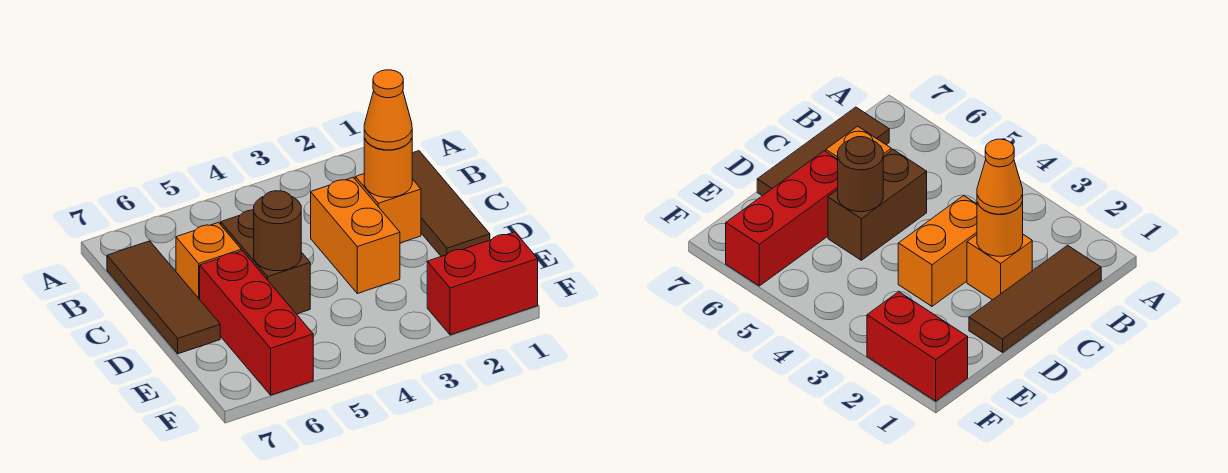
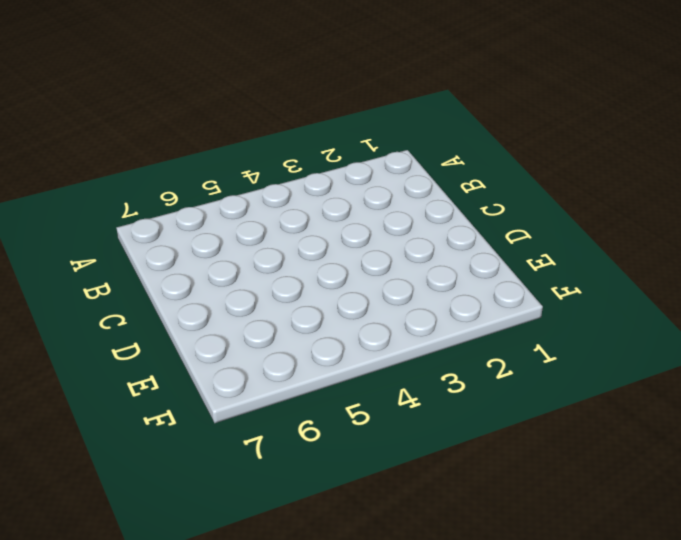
none -> brown 1x3 tile [412,151,490,256]
none -> brown 1x3 tile [107,241,220,354]

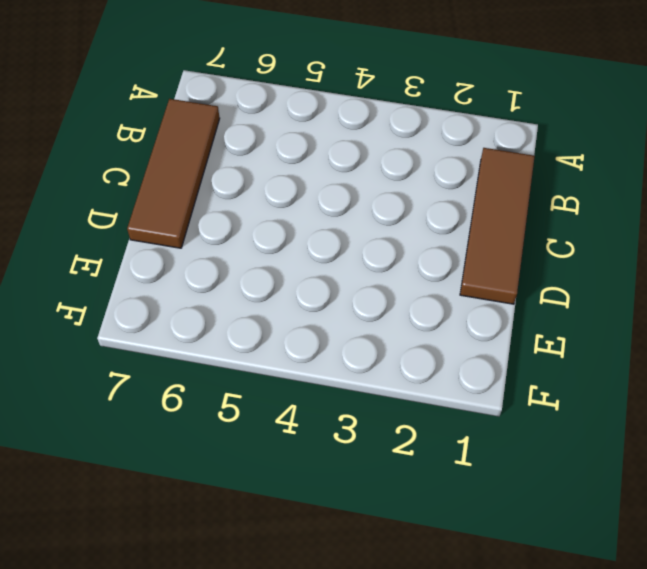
none -> orange 1x1 brick [355,174,421,243]
none -> orange 1x2 brick [311,177,400,294]

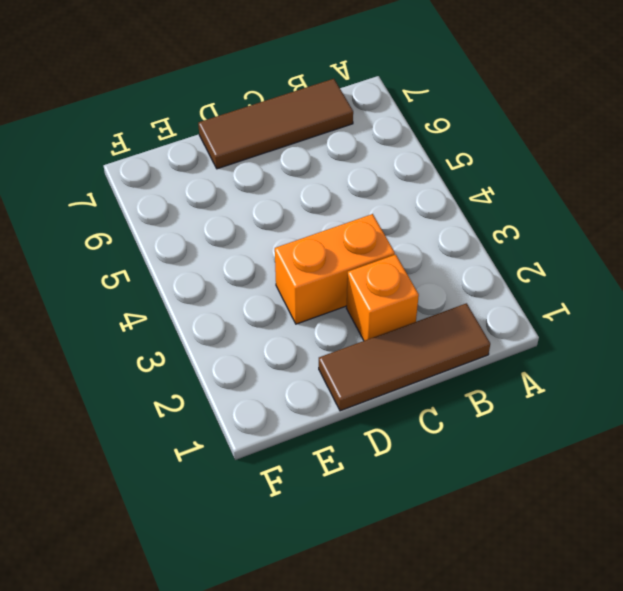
none -> brown 1x2 brick [221,210,310,314]
none -> orange 1x1 brick [176,223,241,299]

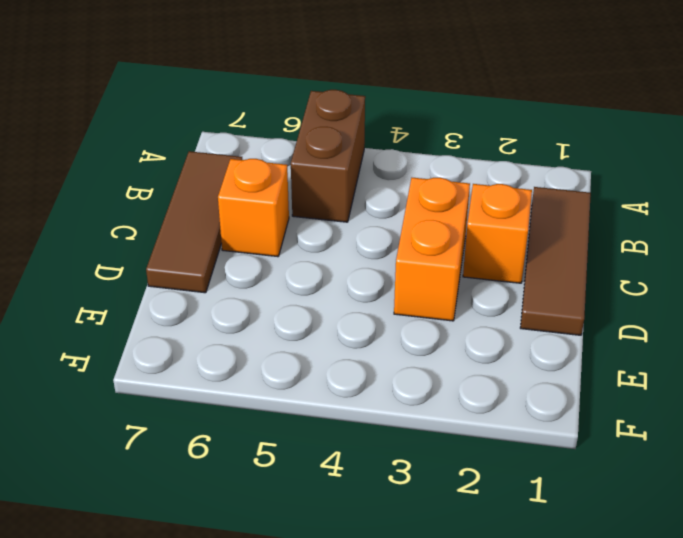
brown 1x2 brick [291,90,365,222] -> brown 1x2 brick moved to [221,210,310,314]
none -> red 1x3 brick [200,251,313,395]
none -> red 1x2 brick [427,232,538,335]

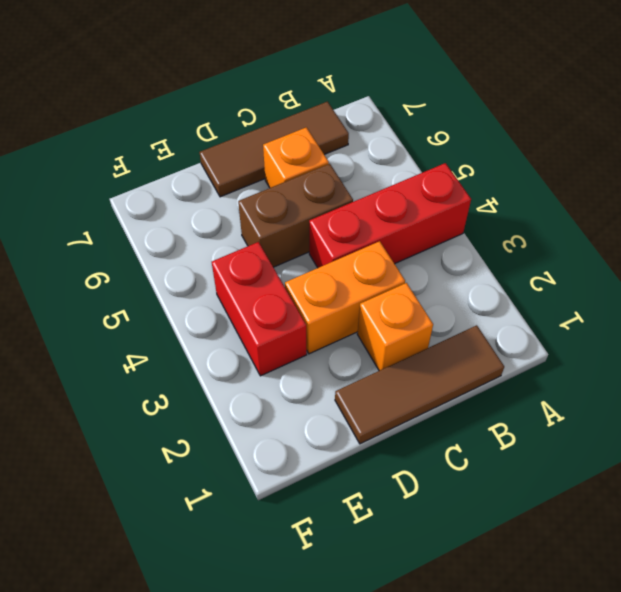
red 1x3 brick [309,163,471,268] -> red 1x3 brick moved to [200,251,313,395]
red 1x2 brick [212,242,307,376] -> red 1x2 brick moved to [427,232,538,335]
none -> orange 1x1 round brick [364,138,412,197]
none -> brown 1x1 round brick [254,191,301,271]

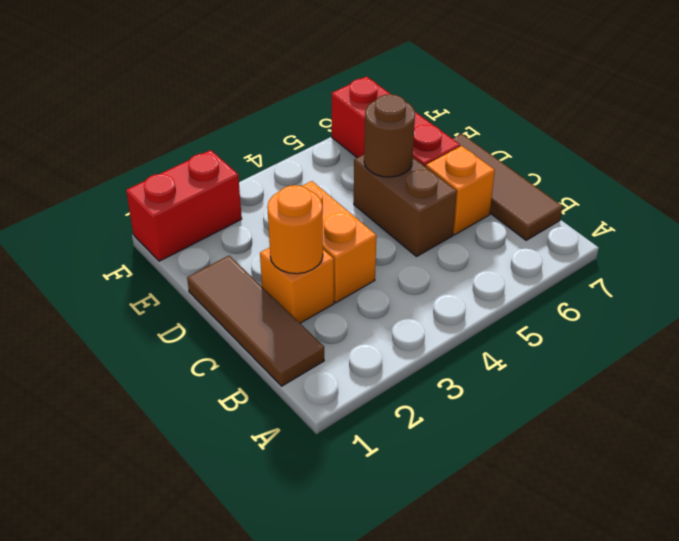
none -> orange 1x1 cone [364,70,412,150]

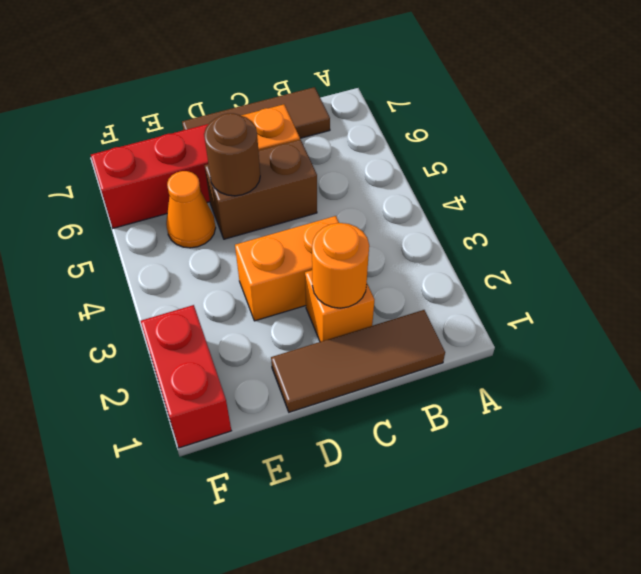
orange 1x1 cone [166,171,216,248] -> orange 1x1 cone moved to [364,70,412,150]

